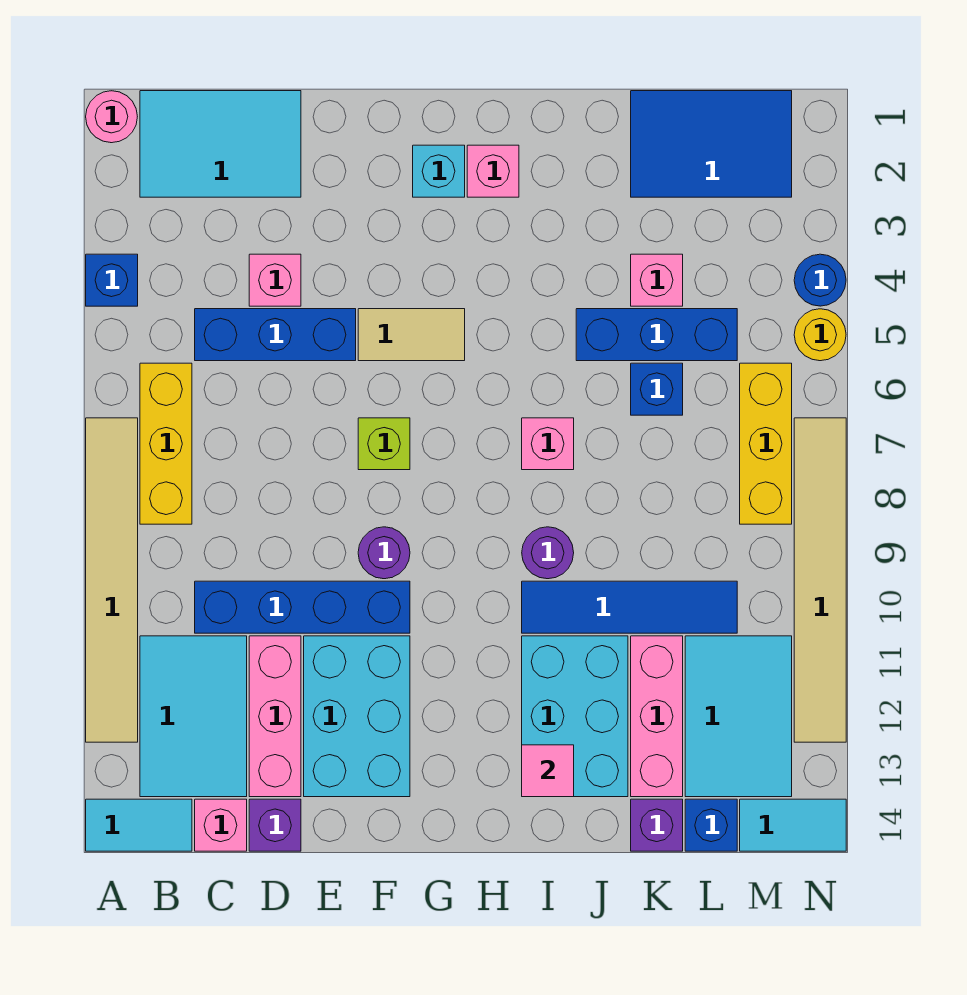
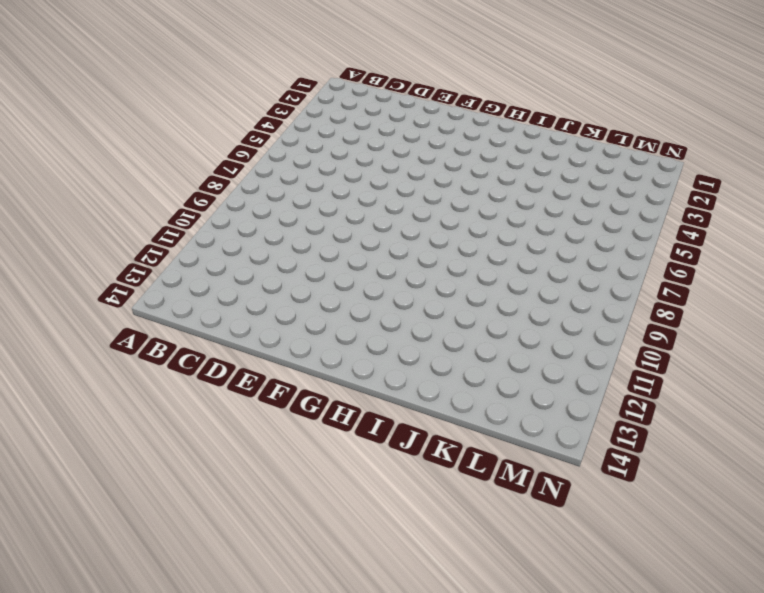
none -> pink 1x1 round brick [86,91,137,143]
none -> blue 1x1 brick [86,254,138,306]
none -> tan 1x6 tile [86,418,138,742]
none -> cyan 1x2 tile [86,799,192,851]

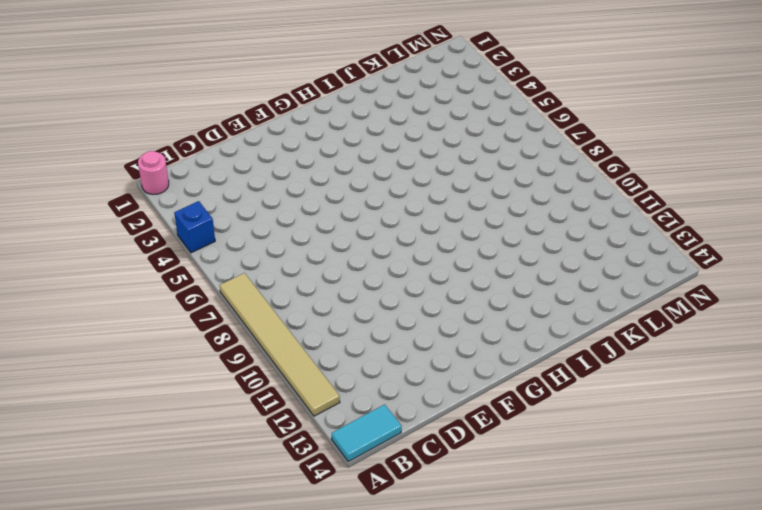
none -> cyan 2x3 tile [140,91,301,197]
none -> yellow 1x3 brick [140,363,192,524]
none -> cyan 2x3 tile [140,636,247,797]
none -> blue 1x3 brick [195,309,356,361]

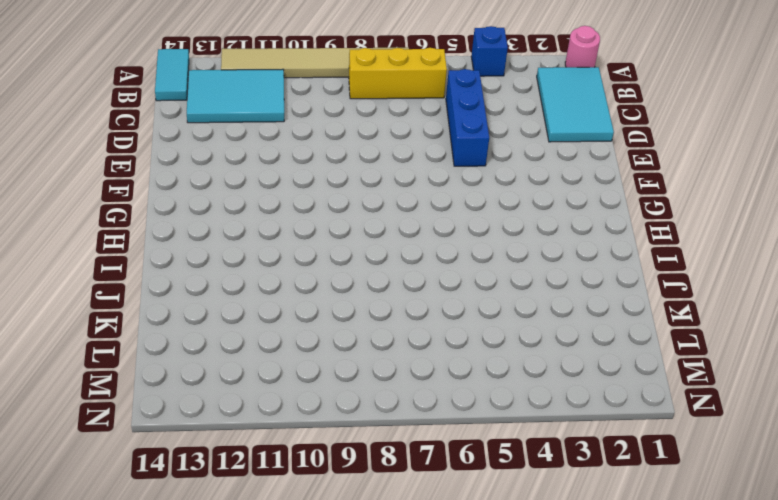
none -> blue 1x4 brick [195,581,410,633]
none -> pink 1x1 brick [195,799,247,851]
none -> pink 1x1 brick [249,254,301,306]
none -> pink 1x3 brick [249,636,301,797]

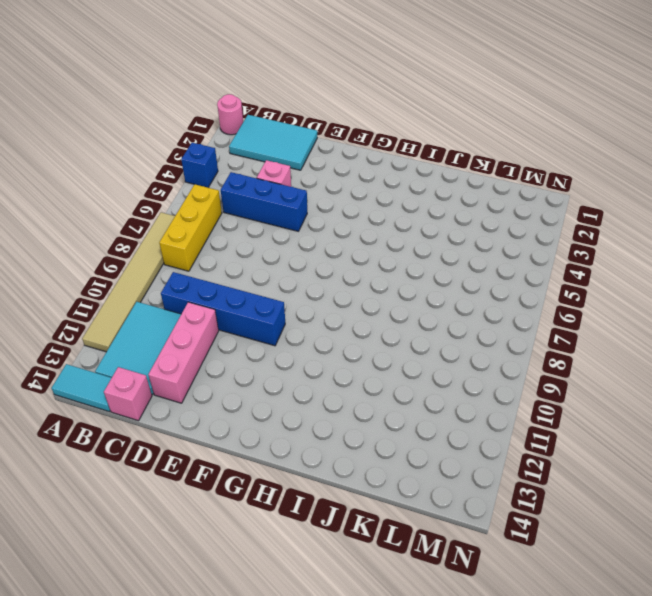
none -> purple 1x1 brick [249,799,301,851]
none -> cyan 2x3 brick [304,636,410,797]
none -> tan 1x2 tile [358,309,465,361]
none -> lime 1x1 brick [358,418,410,470]

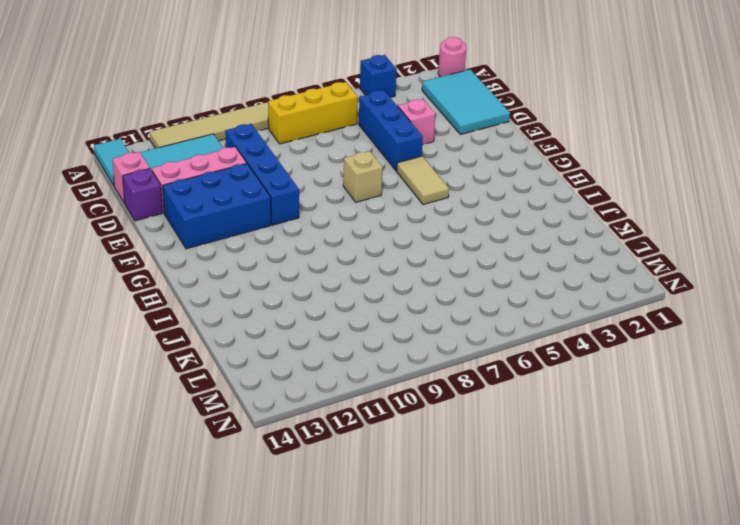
blue 2x3 brick [163,164,271,249] -> cyan 2x3 brick [304,636,410,797]
tan 1x1 brick [343,151,383,202] -> lime 1x1 brick [358,418,410,470]
none -> purple 1x1 round brick [358,527,410,579]
none -> cyan 1x1 brick [413,145,465,197]
none -> pink 1x1 brick [467,145,519,197]
none -> pink 1x1 brick [522,418,574,470]

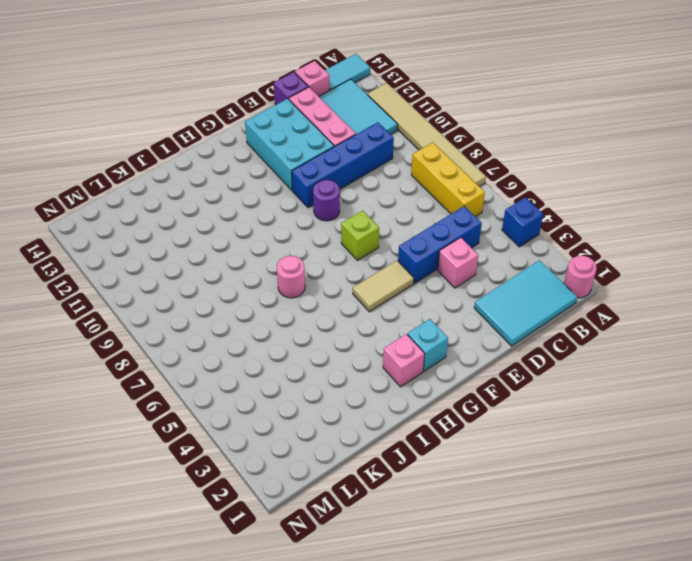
pink 1x1 round brick [277,256,305,298] -> pink 1x1 brick [522,418,574,470]
none -> purple 1x1 round brick [522,527,574,579]
none -> blue 1x4 tile [522,581,737,633]
none -> cyan 2x3 brick [522,636,628,797]
none -> blue 1x3 brick [576,309,737,361]

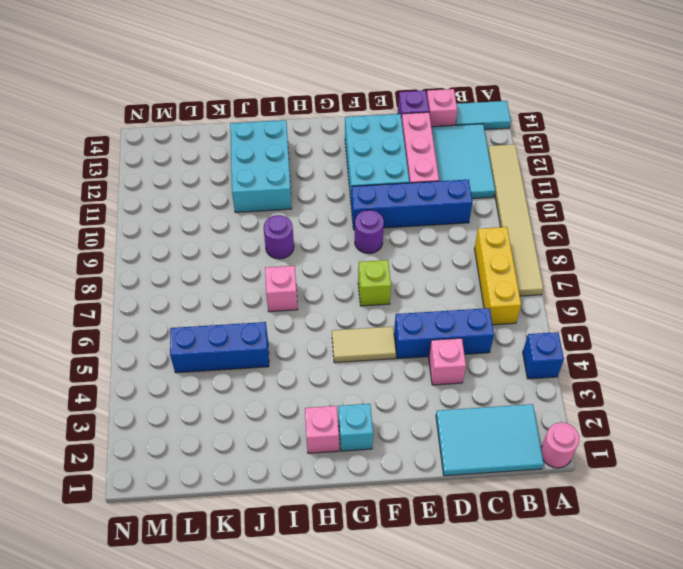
none -> blue 1x4 tile [522,581,737,633]
none -> blue 2x3 tile [631,91,792,197]
none -> pink 1x1 brick [631,254,683,306]
none -> blue 1x1 brick [631,363,683,415]

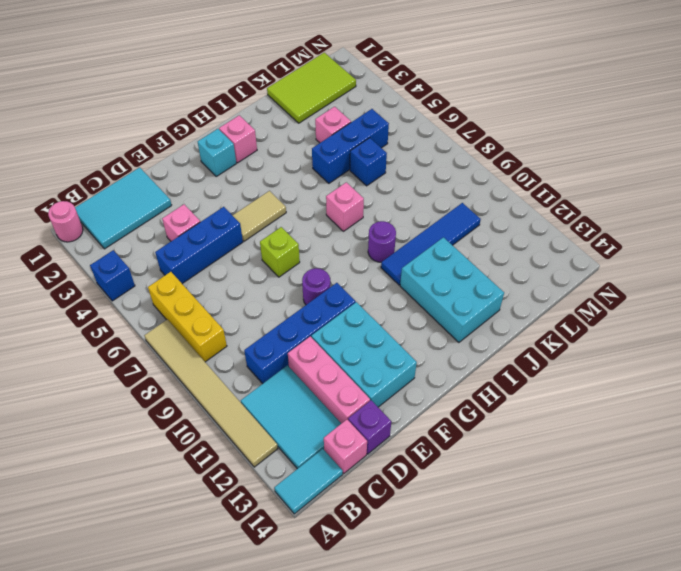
lime 2x3 tile [267,53,356,123] -> blue 2x3 tile [631,91,792,197]
none -> pink 1x3 brick [631,636,683,797]
none -> purple 1x1 brick [631,799,683,851]
none -> cyan 2x3 tile [685,636,792,797]
none -> blue 1x1 brick [685,799,737,851]

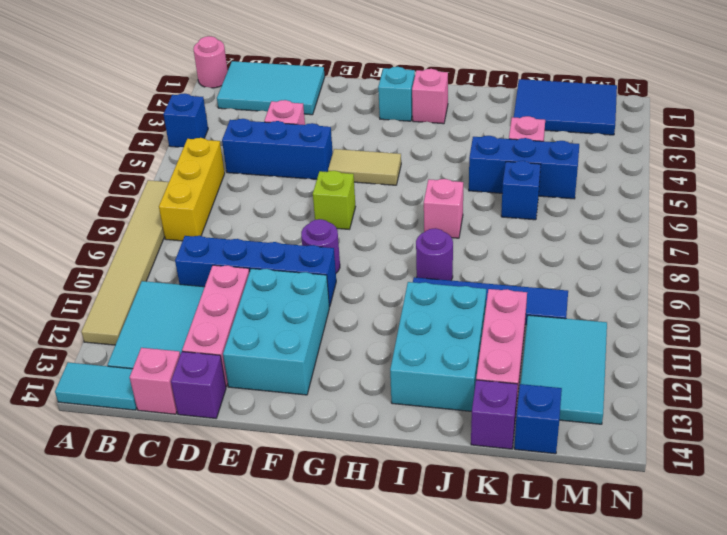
none -> yellow 1x3 brick [740,363,792,524]
none -> cyan 1x2 tile [740,799,846,851]
none -> blue 1x1 round brick [794,254,846,306]
none -> yellow 1x1 round brick [794,309,846,361]

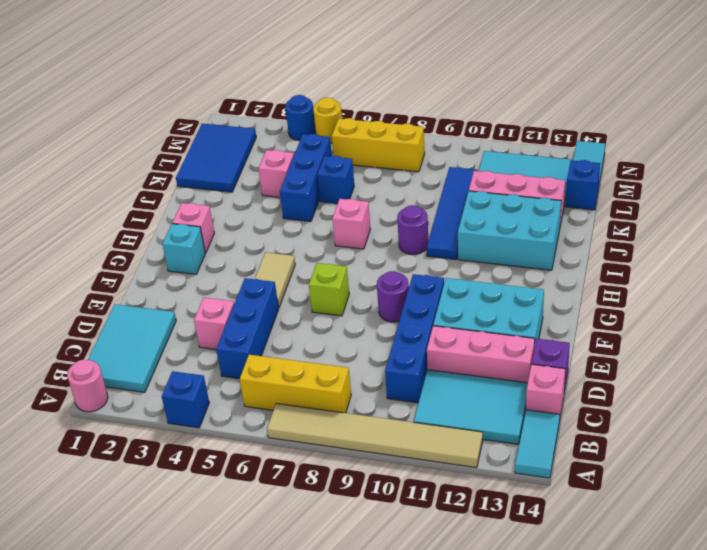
none -> purple 1x1 brick [631,799,683,851]
none -> tan 1x6 tile [794,418,846,742]
none -> pink 1x1 tile [522,745,574,797]

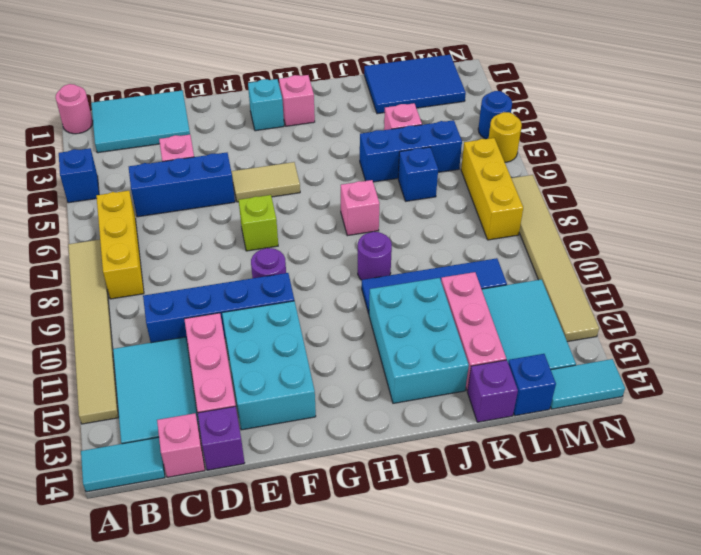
none -> pink 1x1 tile [522,745,574,797]

